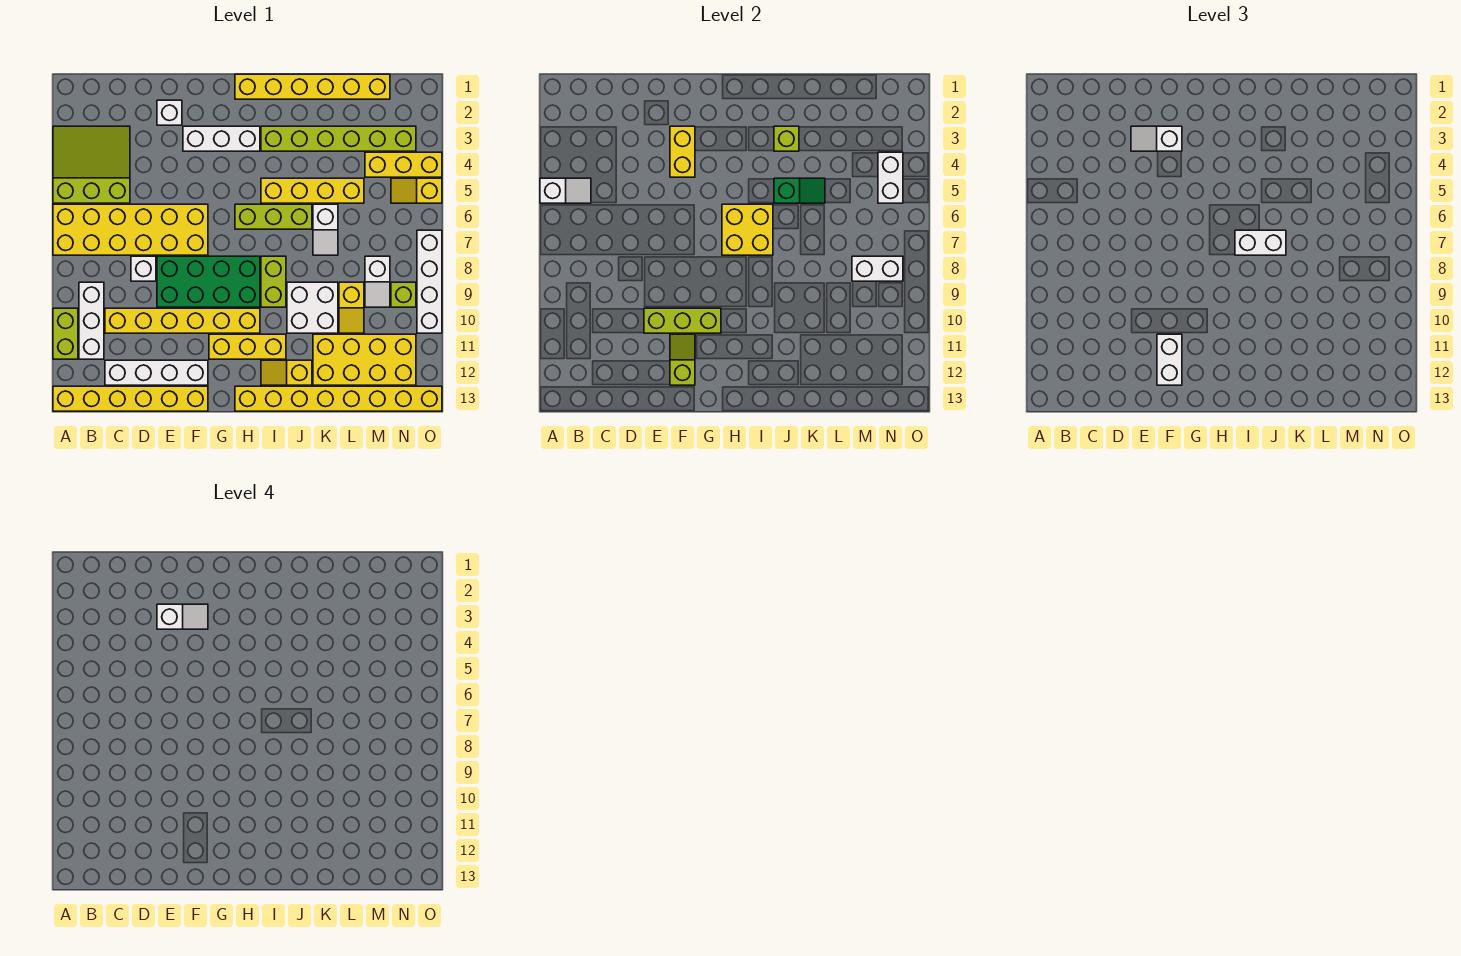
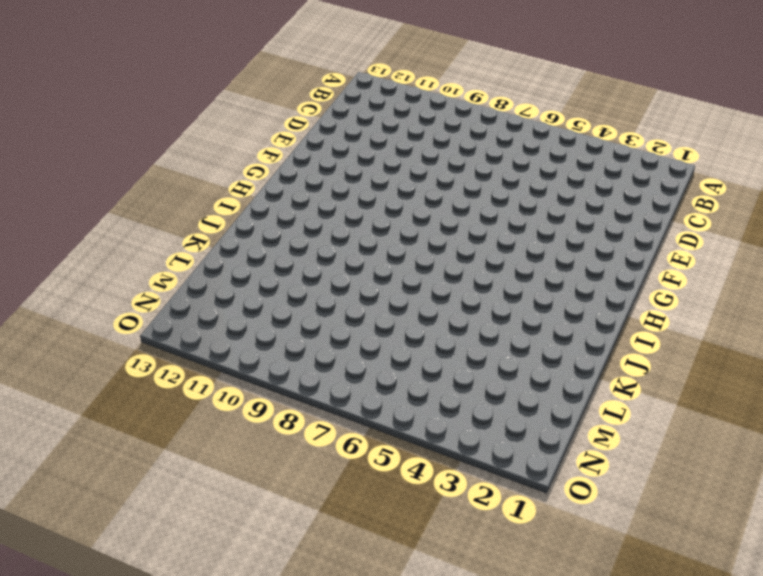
none -> lime 3x3 slope [53,126,130,203]
none -> yellow 2x6 brick [53,204,208,255]
none -> lime 1x2 brick [53,308,78,359]
none -> yellow 1x6 brick [53,386,208,411]

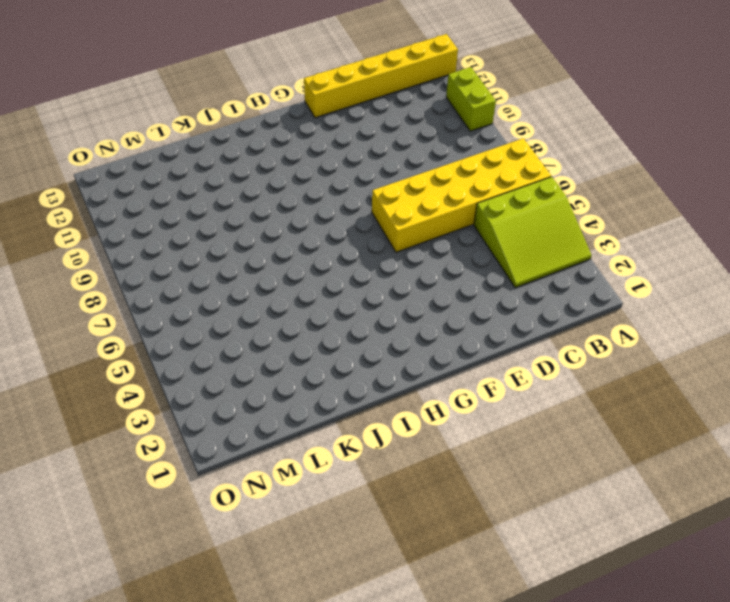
none -> white 1x3 brick [79,282,104,359]
none -> yellow 1x6 brick [105,308,260,333]
none -> white 1x4 brick [105,360,208,385]
none -> white 1x1 brick [131,256,156,281]

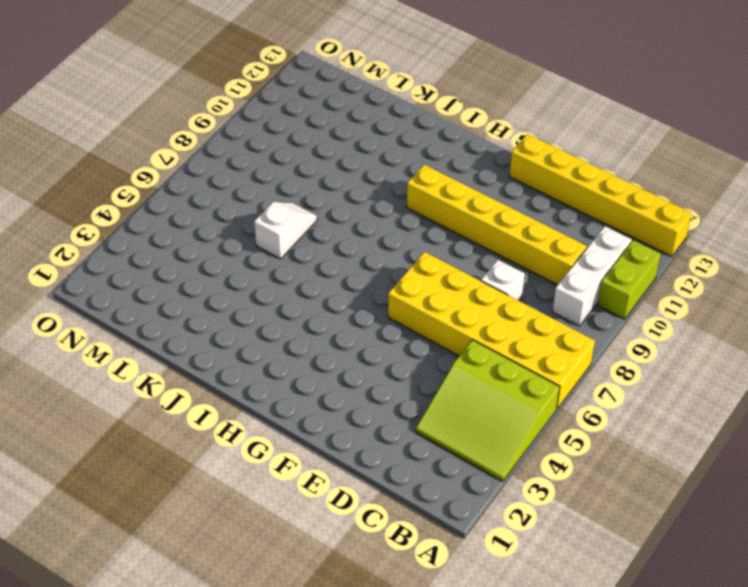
none -> white 1x4 brick [105,360,208,385]
none -> white 1x1 brick [157,100,182,125]
none -> green 2x4 brick [157,256,260,307]
none -> white 1x3 brick [183,126,260,151]

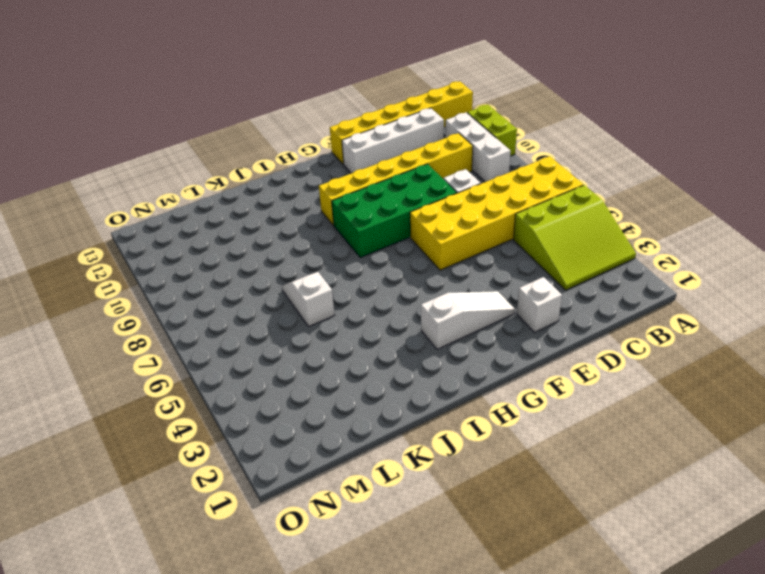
white 1x3 slope [421,291,515,349] -> white 1x3 brick [183,126,260,151]
none -> yellow 1x3 brick [209,334,286,359]
none -> yellow 1x6 brick [235,74,390,99]
none -> lime 1x3 brick [235,204,312,229]
none -> yellow 1x8 brick [235,386,442,411]

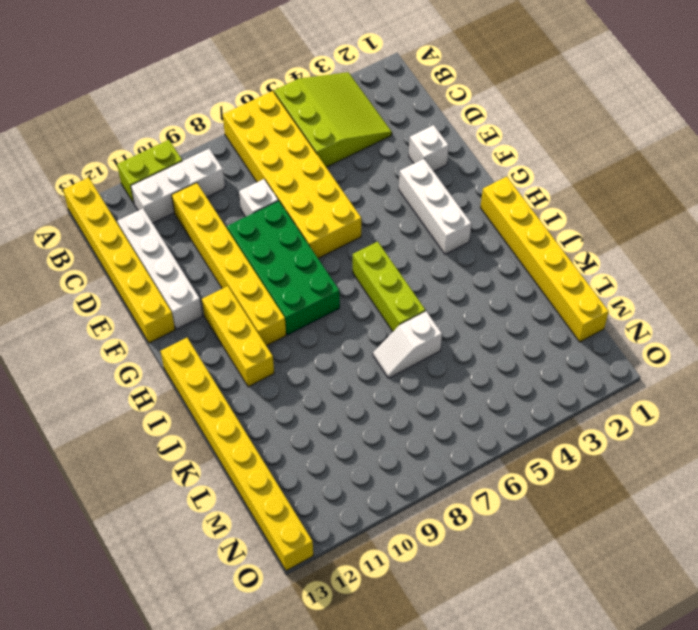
none -> lime 1x6 brick [261,126,416,151]
none -> yellow 1x4 brick [261,178,364,203]
none -> lime 1x2 brick [261,256,286,307]
none -> yellow 1x2 slope [261,360,312,385]

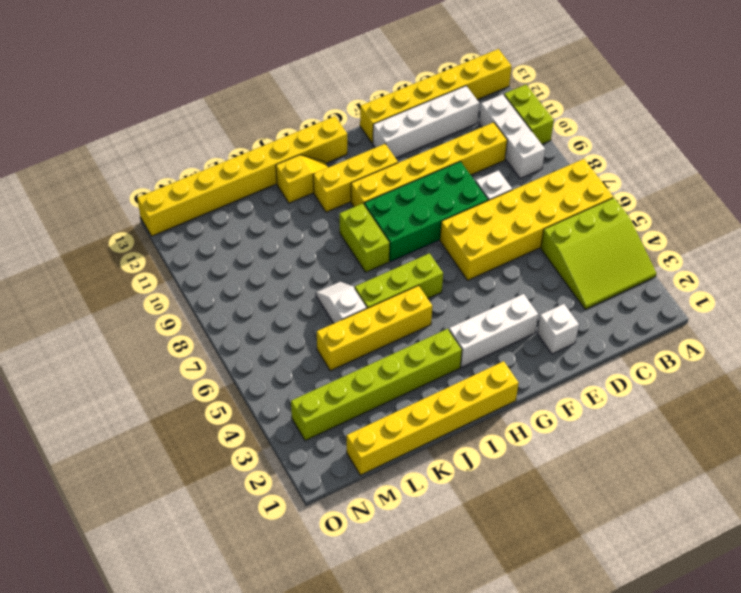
none -> white 2x2 brick [287,282,338,333]
none -> yellow 2x4 brick [313,334,416,385]
none -> yellow 1x2 slope [339,282,364,333]
none -> yellow 1x3 brick [365,152,442,177]

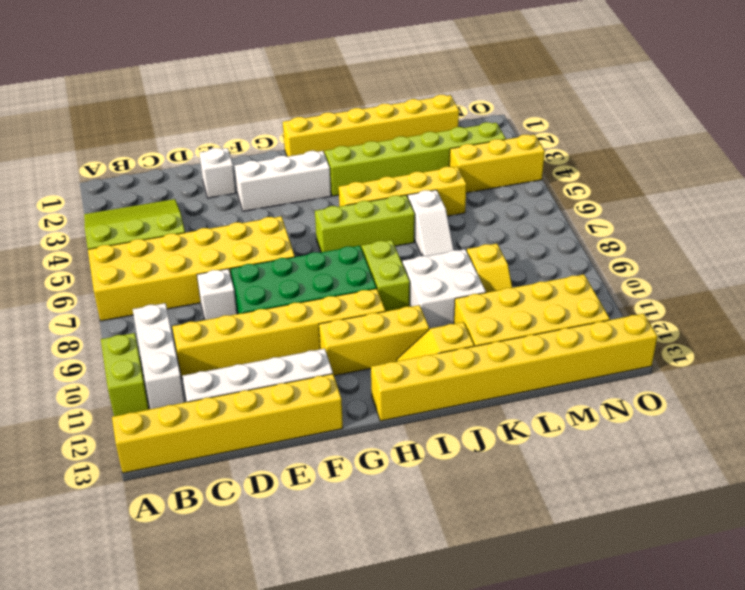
none -> white 1x2 slope [365,256,390,307]
none -> yellow 1x2 slope [391,178,442,203]
none -> lime 1x1 brick [391,282,416,307]
none -> white 1x4 brick [417,230,442,333]

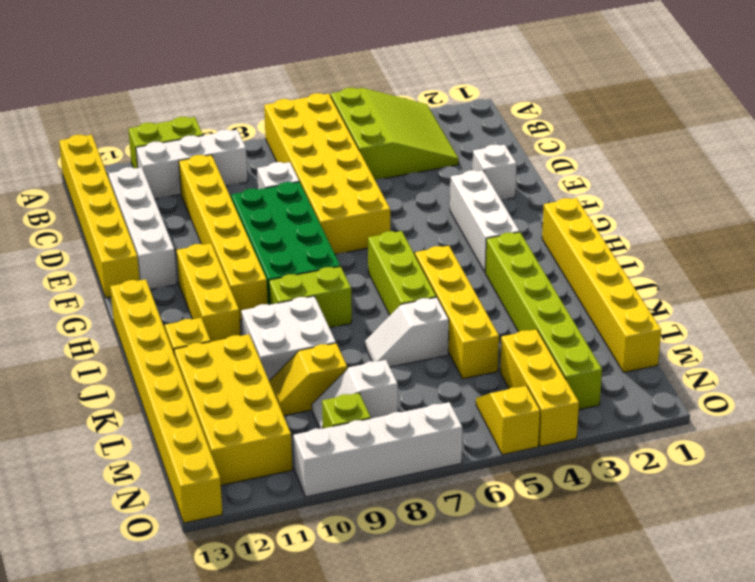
none -> white 1x2 slope [540,178,591,203]
none -> lime 1x3 brick [644,308,721,333]
none -> yellow 1x2 brick [670,126,695,177]
none -> lime 1x2 slope [670,334,695,385]

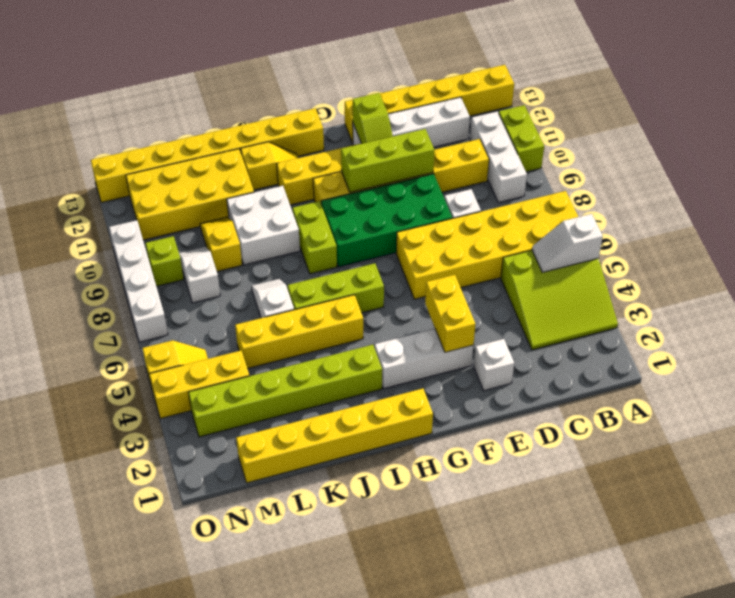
none -> yellow 2x2 brick [722,204,773,255]
none -> lime 1x1 brick [774,126,799,151]
none -> green 1x2 slope [774,178,825,203]
none -> white 1x2 brick [852,256,903,281]

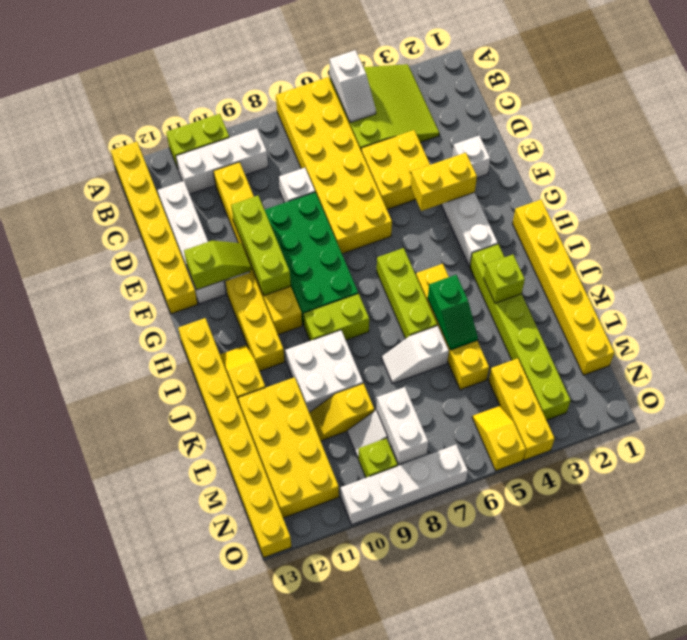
yellow 2x2 brick [361,130,430,209] -> yellow 2x2 brick moved to [722,204,773,255]
none -> white 1x2 brick [878,152,903,203]
none -> white 1x2 slope [1131,126,1182,151]
none -> white 1x2 brick [1157,334,1182,385]
none -> white 1x2 brick [1235,230,1286,255]

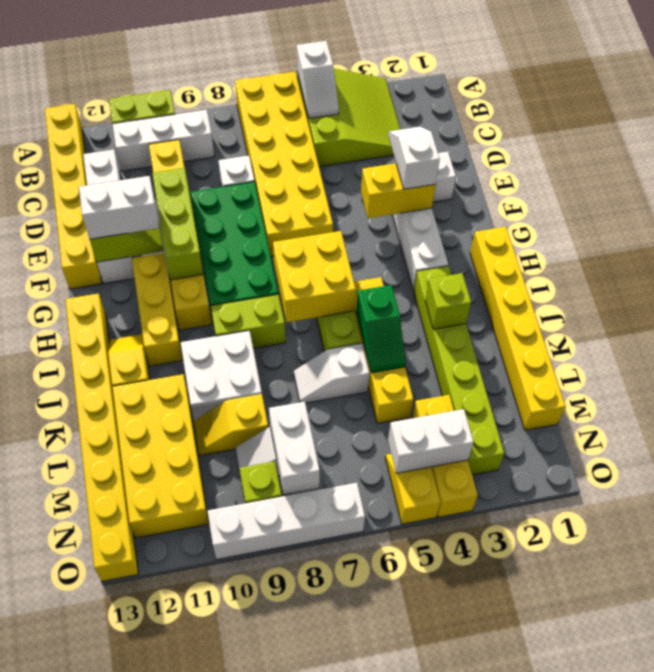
none -> white 1x2 brick [1235,230,1286,255]
none -> white 1x2 slope [157,604,208,629]

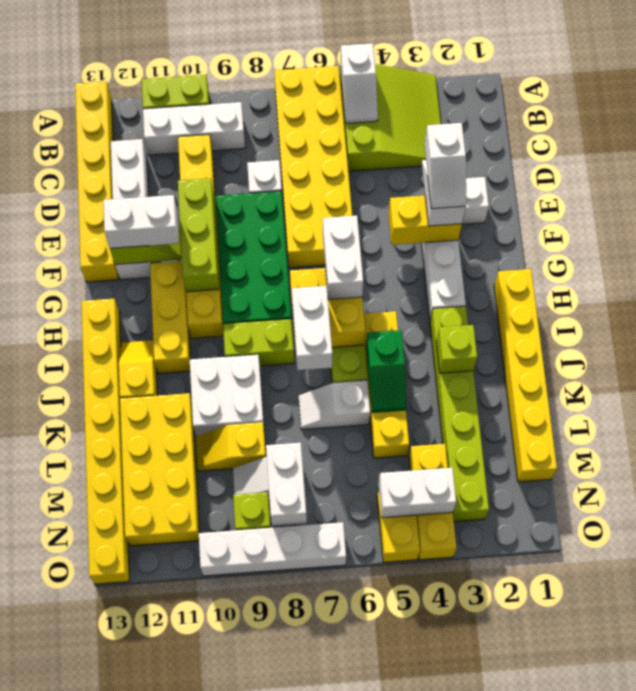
white 1x2 brick [323,216,363,300] -> none

